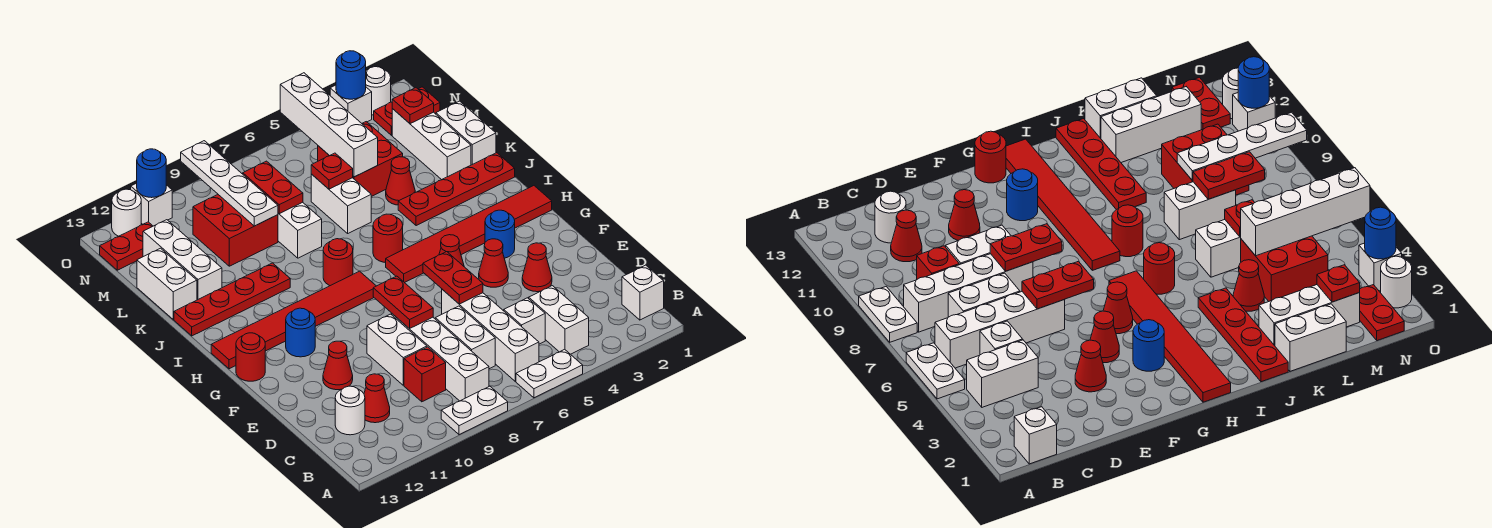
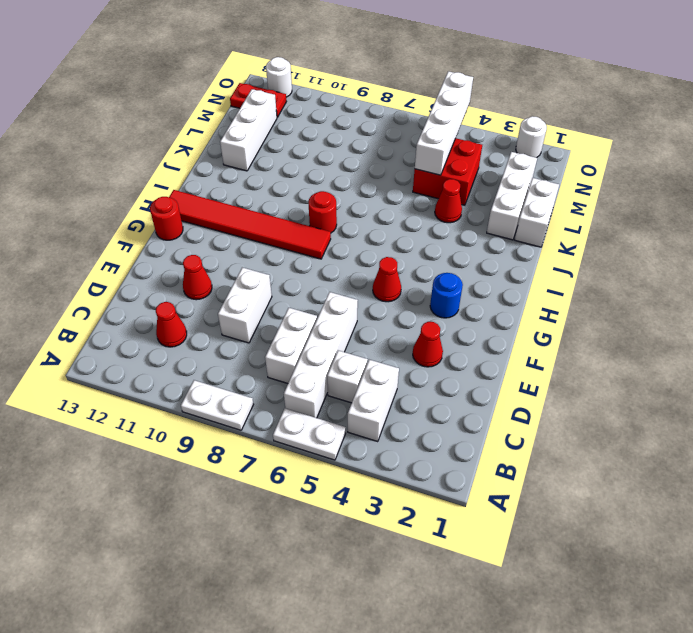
none -> white 1x1 brick [622,265,664,320]
none -> white 1x4 brick [392,314,489,401]
none -> red 1x1 brick [404,347,446,402]
none -> white 1x1 round brick [335,386,365,435]

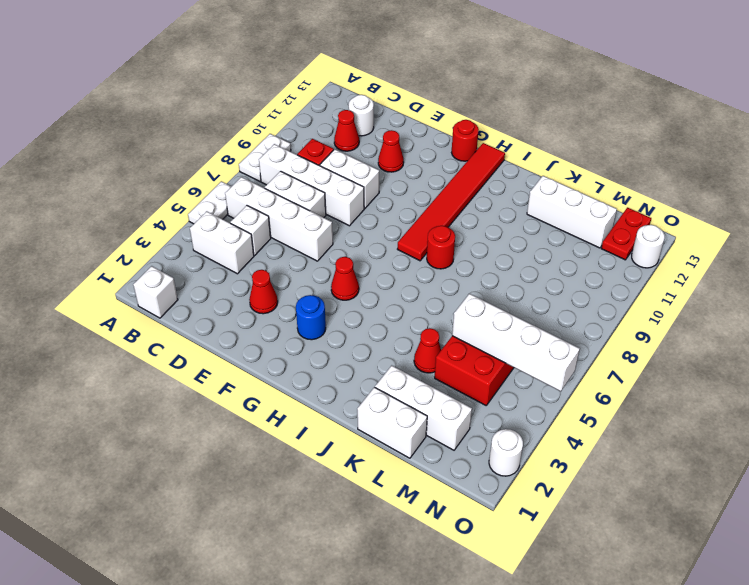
none -> red 1x1 cone [479,239,508,287]
none -> blue 1x1 round brick [286,308,315,357]
none -> red 1x6 tile [386,186,552,283]
none -> red 1x1 round brick [373,214,403,263]

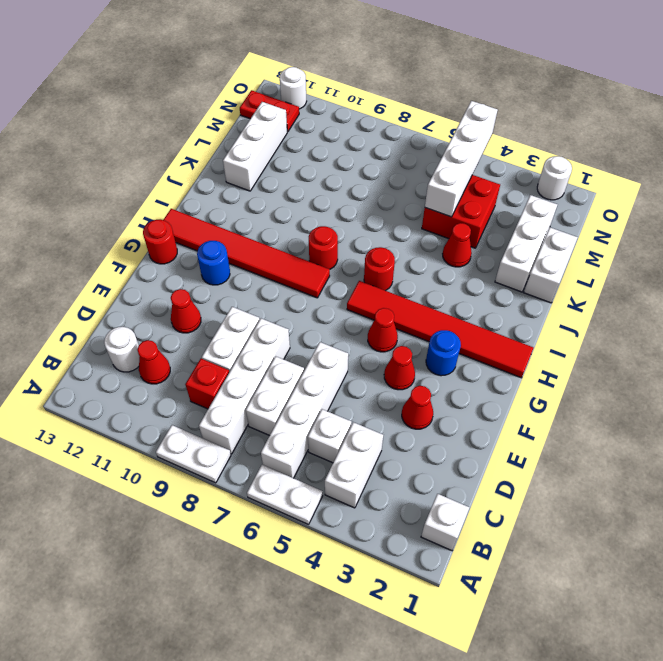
none -> red 1x4 plate [398,153,515,226]
none -> red 1x4 plate [174,263,290,336]
none -> white 1x2 brick [311,174,371,233]
none -> white 1x2 brick [278,202,322,258]

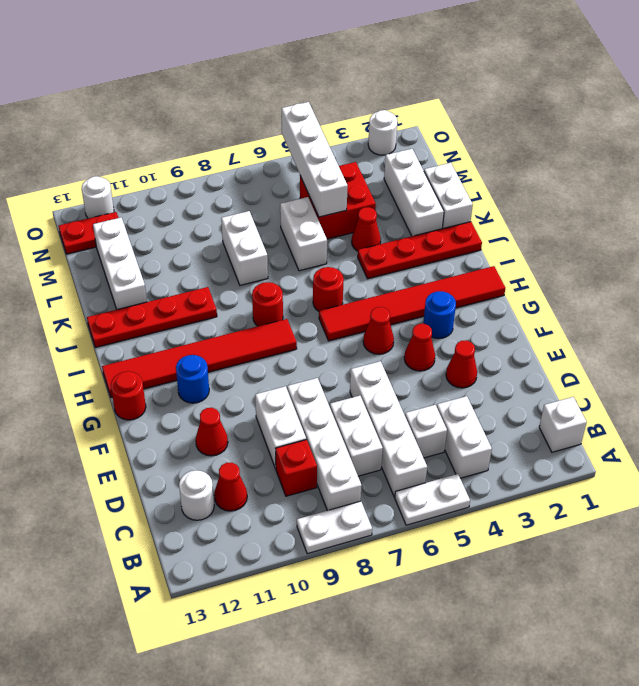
none -> white 1x2 brick [137,248,197,319]
none -> red 2x2 brick [193,195,278,266]
none -> red 1x2 plate [374,87,440,135]
none -> white 1x1 brick [330,85,372,123]

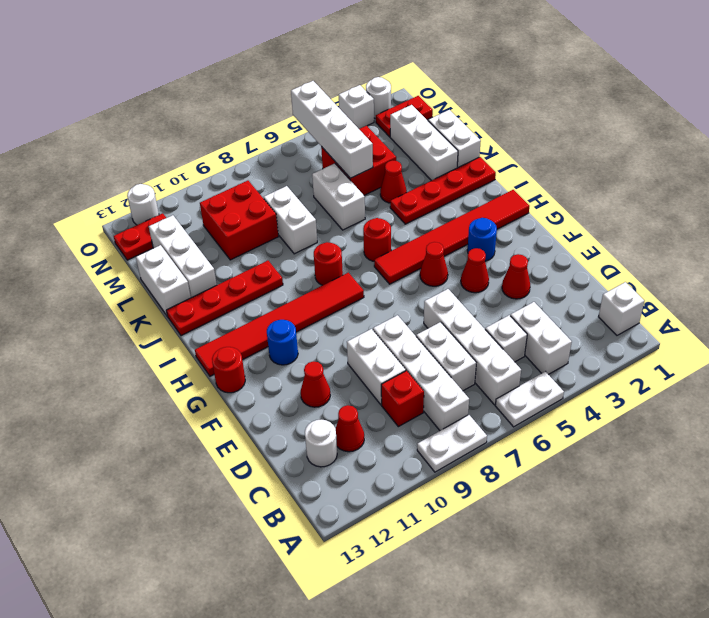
none -> white 1x1 brick [131,183,172,226]
none -> red 1x2 plate [423,252,483,304]
none -> red 1x2 plate [373,276,433,329]
none -> red 1x1 plate [311,153,353,189]

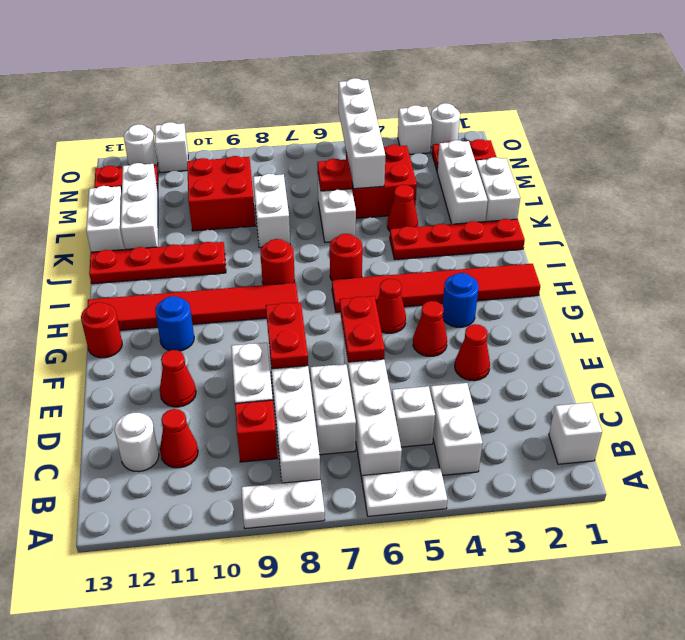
none -> red 1x2 plate [243,161,303,214]
none -> white 1x4 plate [181,141,278,226]
none -> red 1x1 plate [392,88,434,124]
none -> blue 1x1 round brick [336,51,366,99]

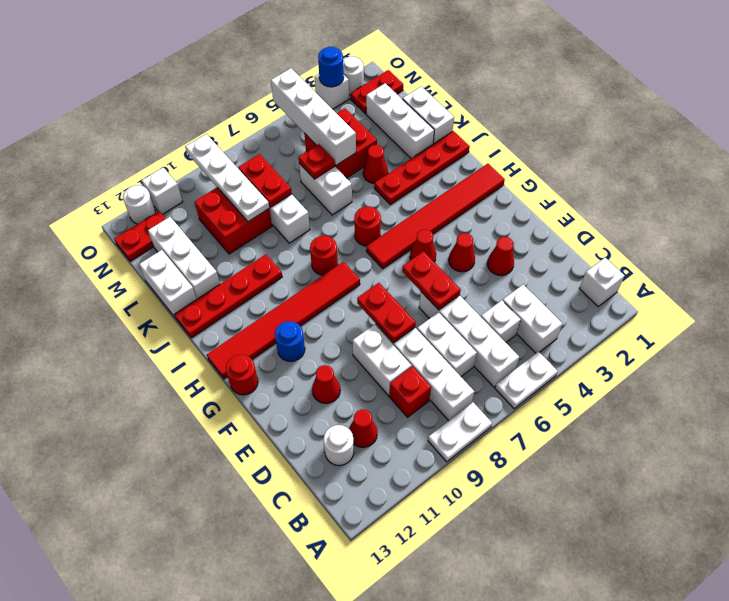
none -> blue 1x1 round brick [485,210,515,258]
none -> red 1x1 plate [392,88,434,124]
none -> blue 1x1 round brick [137,149,166,198]

